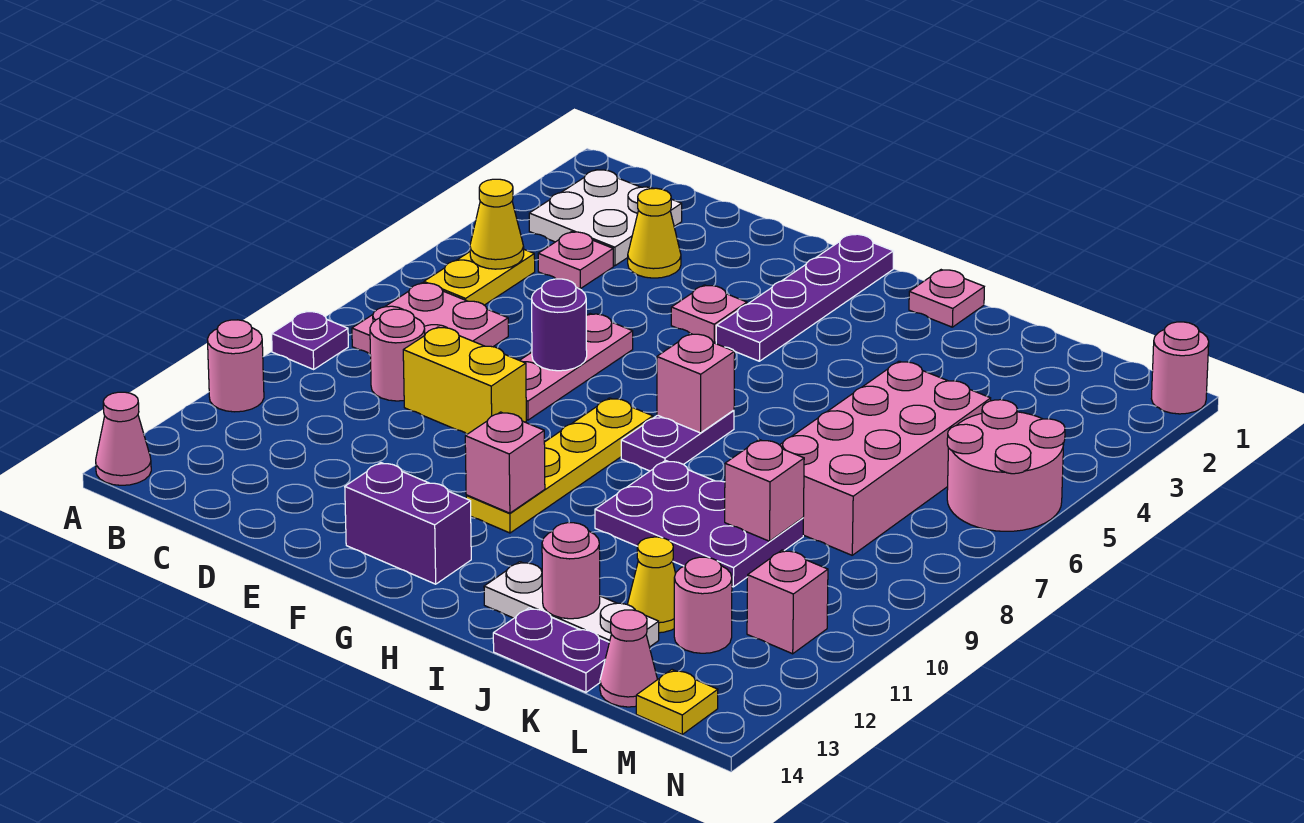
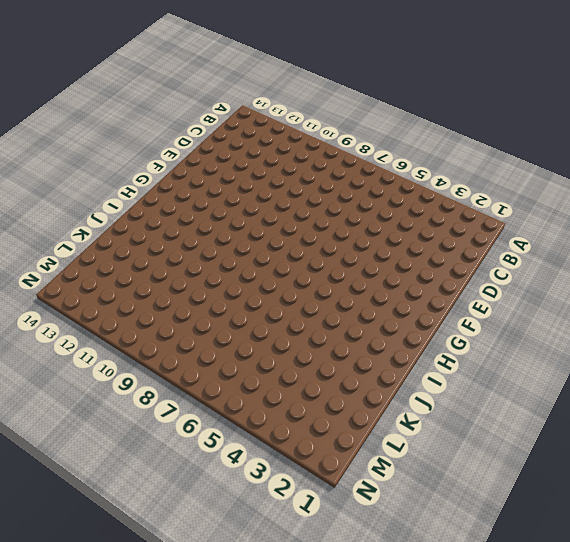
none -> purple 1x1 plate [272,311,348,369]
none -> pink 1x1 round brick [207,320,264,412]
none -> pink 1x1 cone [96,392,151,485]
none -> white 2x2 plate [529,170,682,266]

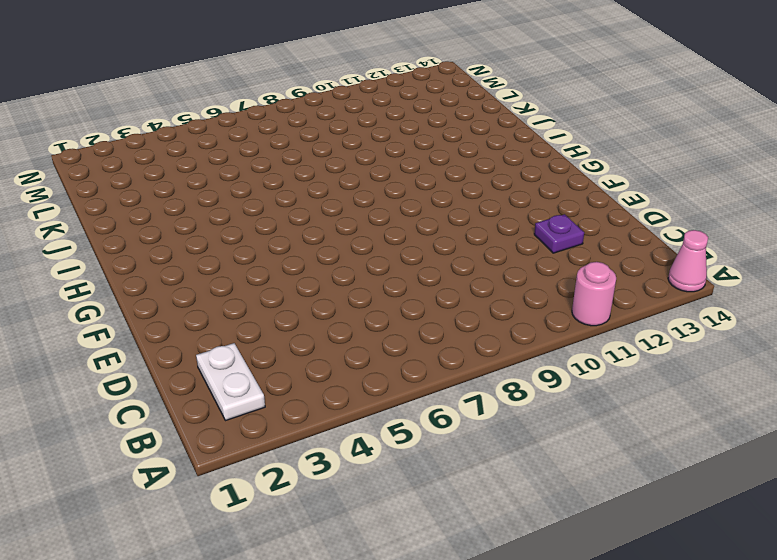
white 1x2 plate [196,343,265,421] -> white 2x2 plate [529,170,682,266]
purple 1x1 plate [534,214,584,253] -> purple 1x1 plate moved to [272,311,348,369]
none -> yellow 1x2 plate [424,250,535,305]
none -> pink 2x2 plate [352,283,508,354]
none -> pink 1x1 plate [538,232,613,289]
none -> pink 1x1 round brick [370,309,425,401]

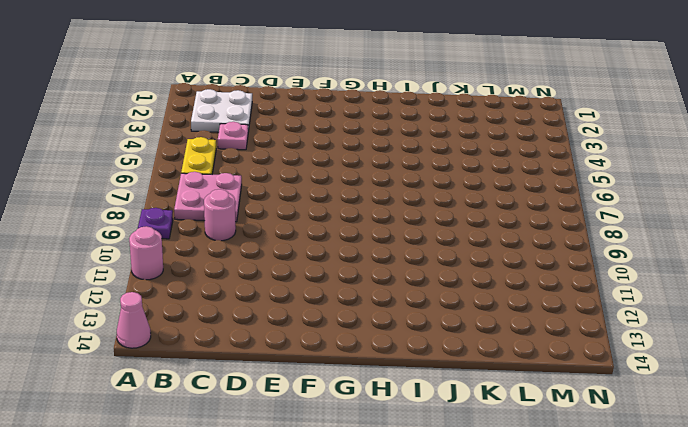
none -> yellow 1x1 cone [628,188,681,278]
none -> yellow 1x2 brick [403,327,526,434]
none -> pink 1x3 plate [520,314,633,420]
none -> pink 1x1 plate [671,285,747,343]

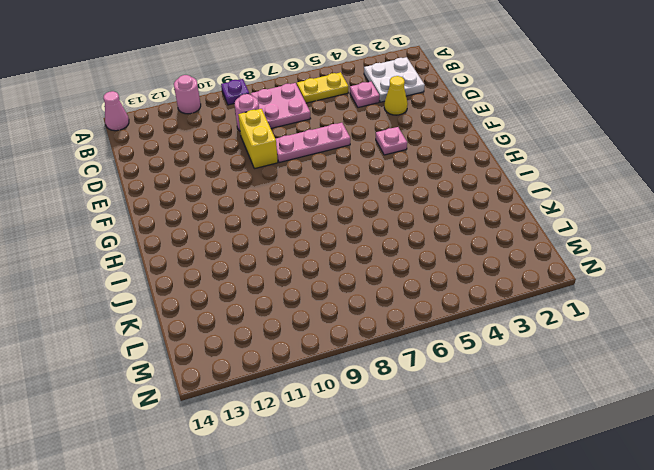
none -> purple 1x2 brick [345,463,471,584]
none -> purple 1x4 plate [716,234,894,361]
none -> yellow 1x4 plate [466,398,653,533]
none -> purple 1x2 plate [621,410,734,471]

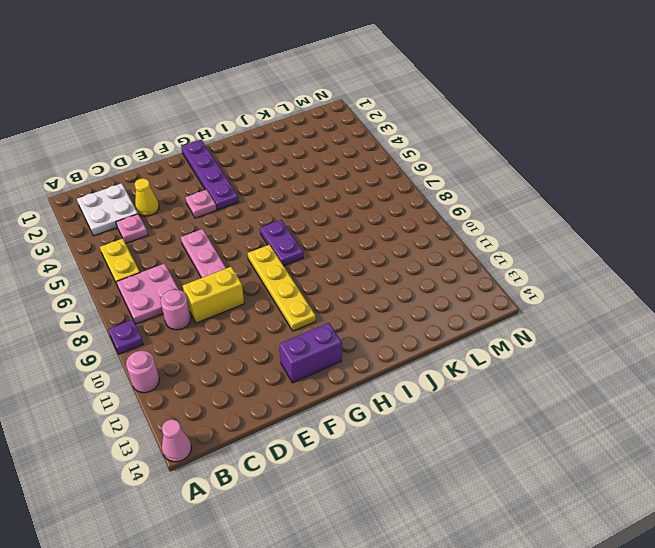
none -> pink 1x1 plate [909,270,984,327]
none -> purple 2x3 plate [595,461,803,587]
none -> white 1x3 plate [484,562,659,647]
none -> purple 1x2 plate [493,608,609,692]

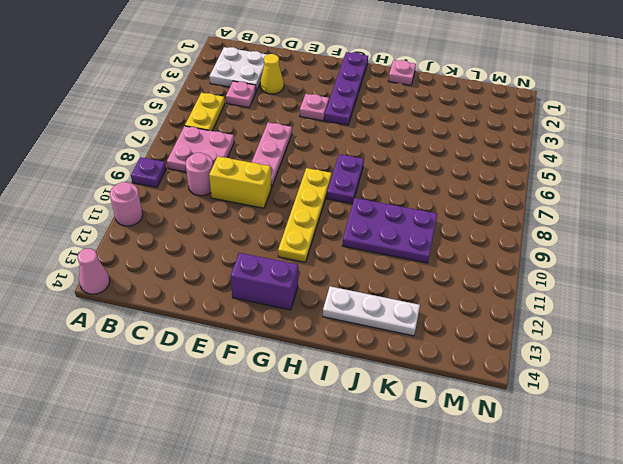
none -> purple 1x2 plate [493,608,609,692]
none -> pink 2x4 brick [780,361,991,555]
none -> yellow 1x1 cone [627,537,676,633]
none -> pink 1x1 round brick [674,557,732,653]

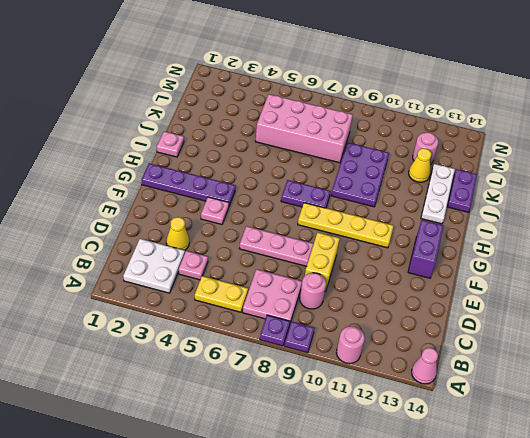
purple 1x1 plate [260,315,290,346] -> none
none -> pink 1x1 cone [600,610,657,707]
none -> pink 2x2 round brick [947,400,1065,531]
none -> pink 1x1 brick [747,550,828,654]
none -> yellow 1x1 plate [636,670,718,734]

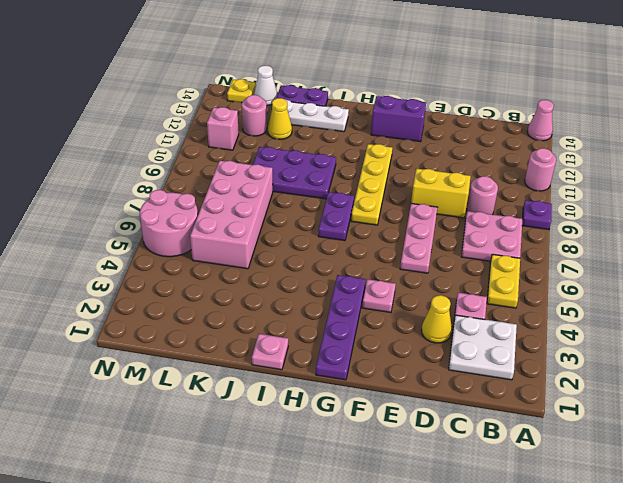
white 1x1 cone [254,66,277,105] -> pink 1x1 cone [600,610,657,707]
none -> pink 1x1 round brick [1151,322,1209,414]
none -> yellow 1x1 cone [470,179,524,269]
none -> purple 1x1 round brick [532,279,587,371]
none -> pink 1x1 brick [465,412,545,513]

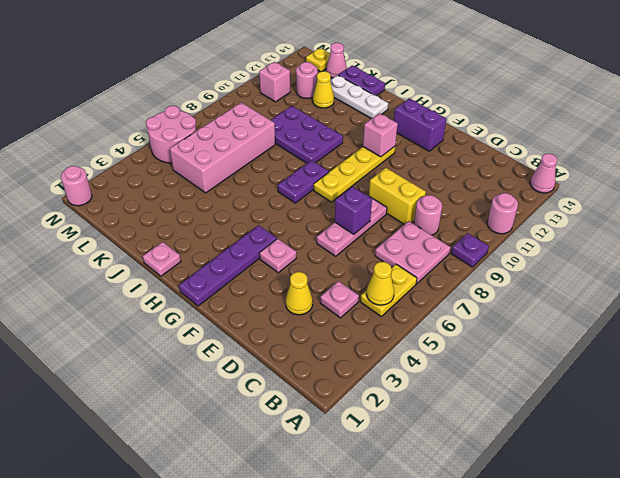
purple 1x1 brick [335,186,372,234] -> purple 1x1 round brick [532,279,587,371]
none -> white 2x2 plate [529,170,682,266]
none -> pink 1x1 brick [657,334,735,433]
none -> pink 1x1 round brick [542,523,600,619]
none -> pink 1x1 brick [725,440,804,541]

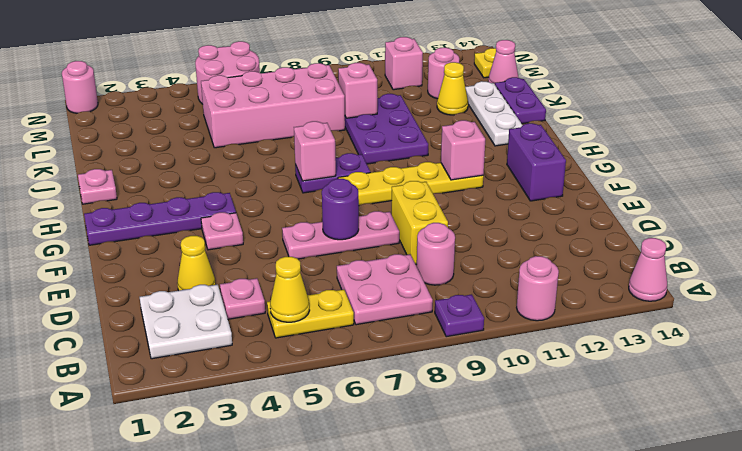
none -> pink 1x1 round brick [542,523,600,619]

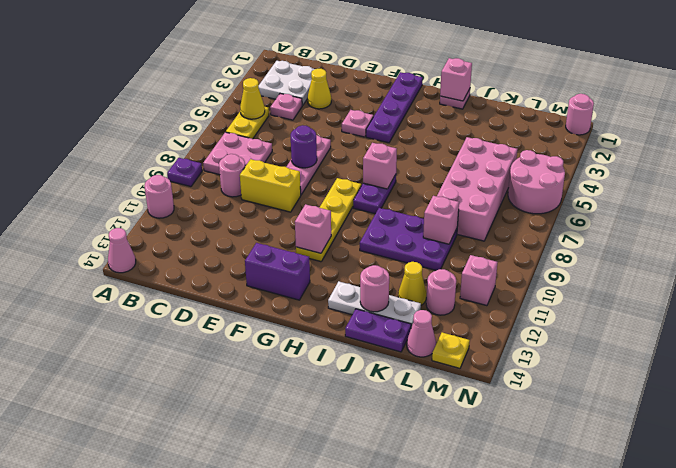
pink 1x1 brick [440,58,472,101] -> none

